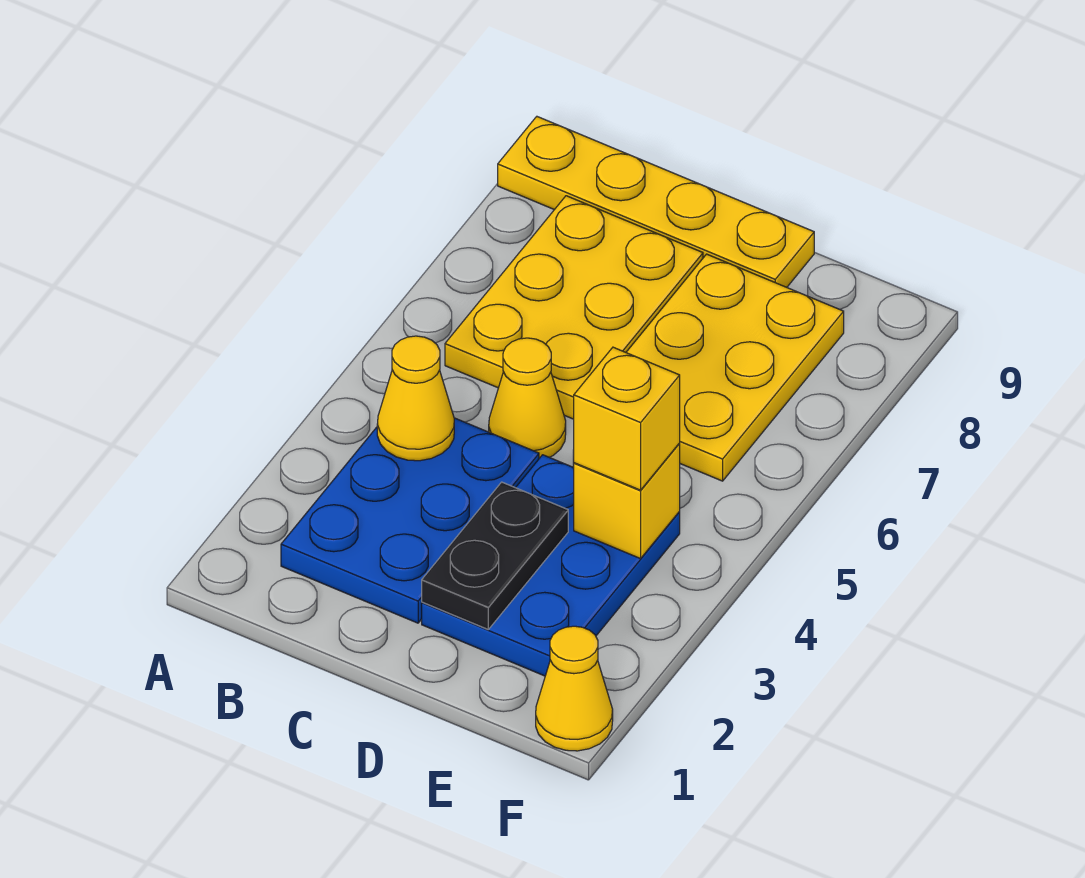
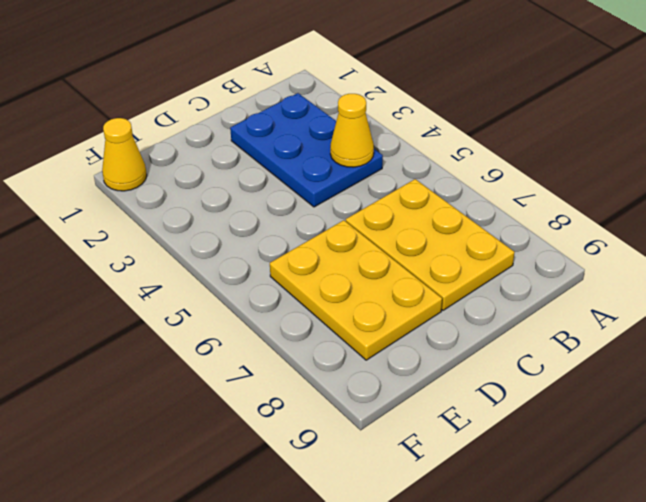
none -> yellow 1x4 plate [498,117,814,287]
none -> yellow 1x1 cone [489,338,566,458]

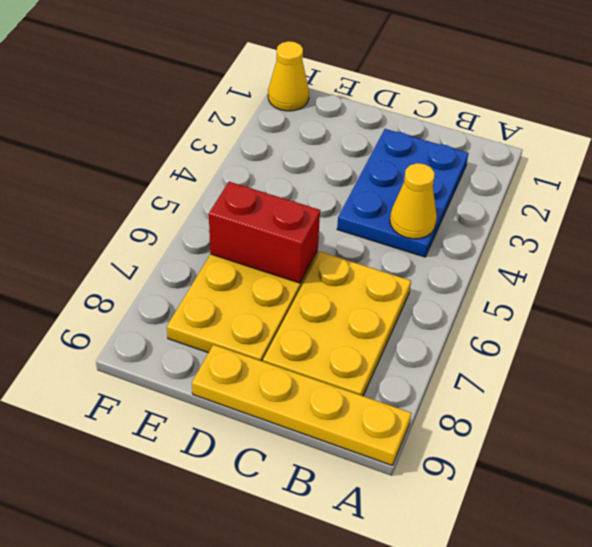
red 1x2 brick [209,182,320,283] -> none
none -> yellow 1x1 cone [489,338,566,458]
none -> blue 2x3 plate [422,455,680,676]

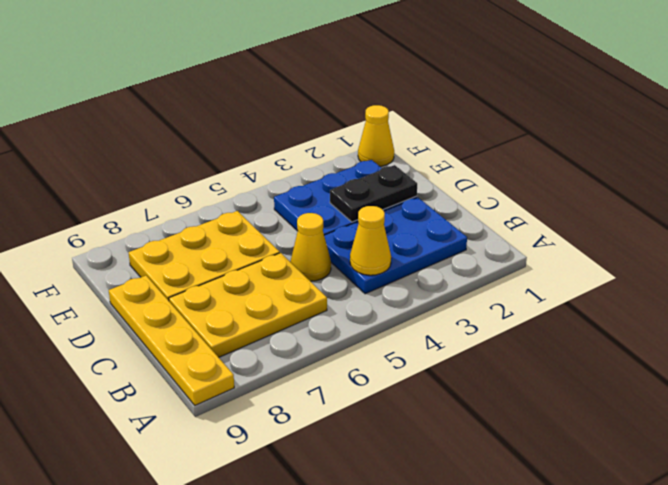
none -> yellow 1x1 brick [573,444,680,559]
none -> yellow 1x1 brick [574,347,680,490]

